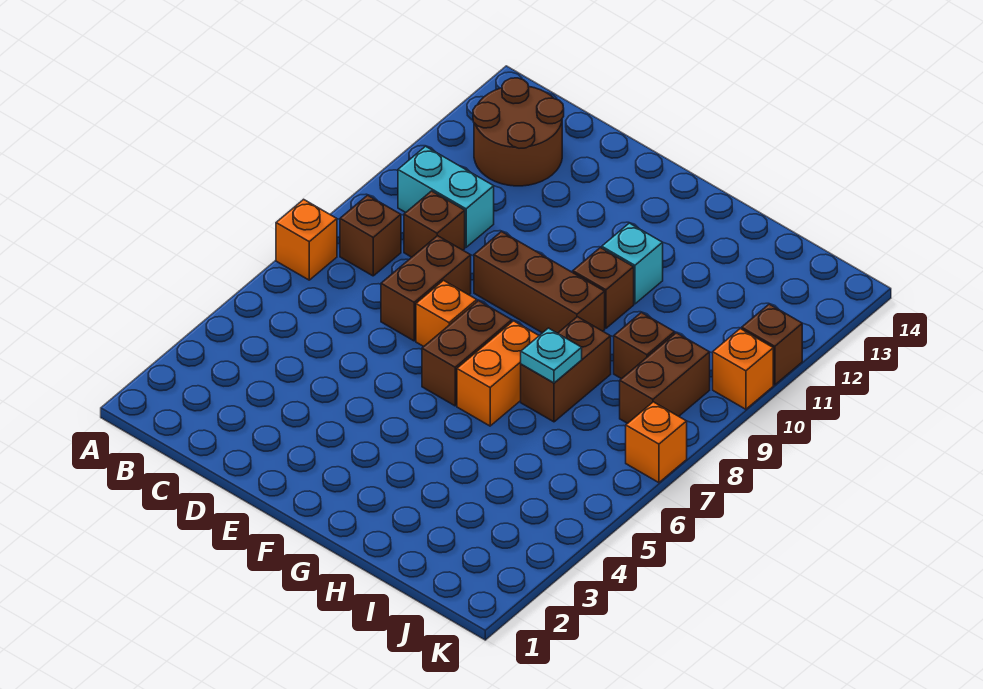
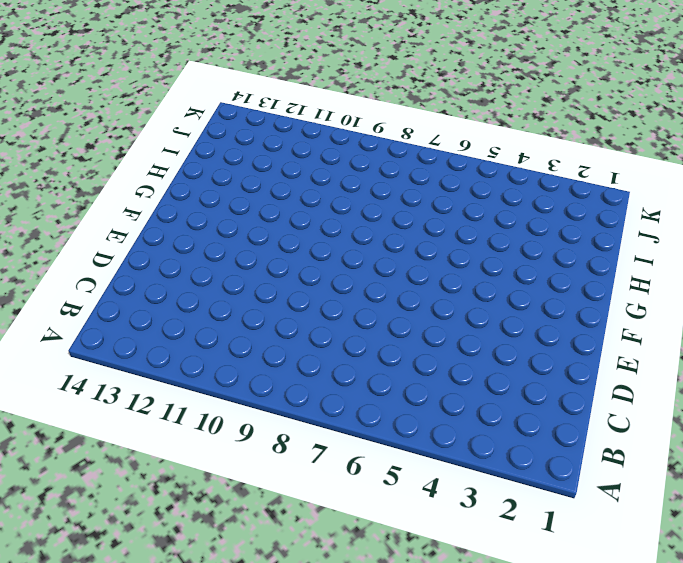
none -> orange 1x1 brick [276,199,337,280]
none -> brown 1x1 brick [340,195,401,276]
none -> cyan 1x2 brick [398,146,494,247]

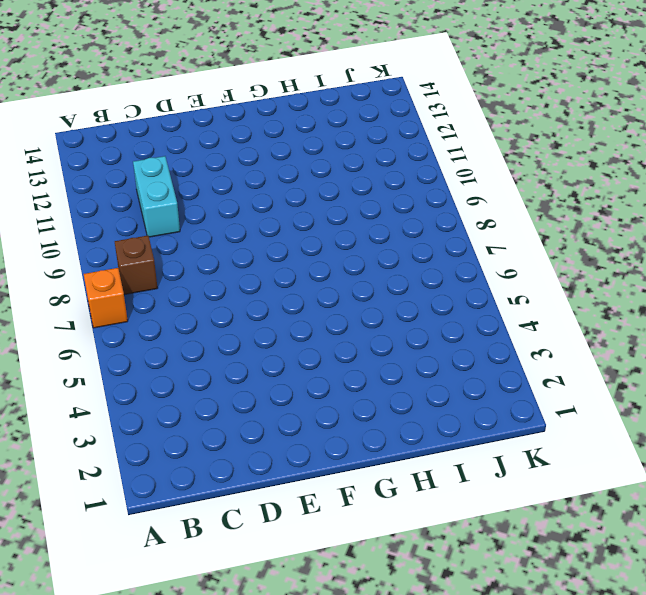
cyan 1x2 brick [133,156,180,237] -> cyan 1x2 brick turned to [398,146,494,247]
none -> brown 2x2 round brick [473,78,564,186]
none -> brown 1x1 brick [404,191,465,257]
none -> brown 1x2 brick [381,236,471,341]

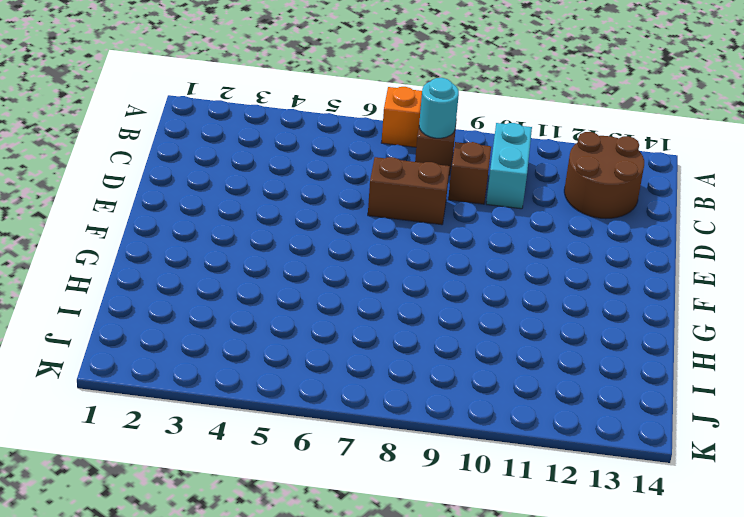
cyan 1x1 round brick [419,78,459,138] -> none
none -> orange 1x1 brick [416,280,477,347]
none -> brown 1x3 brick [474,232,605,333]
none -> brown 1x2 brick [422,301,512,406]

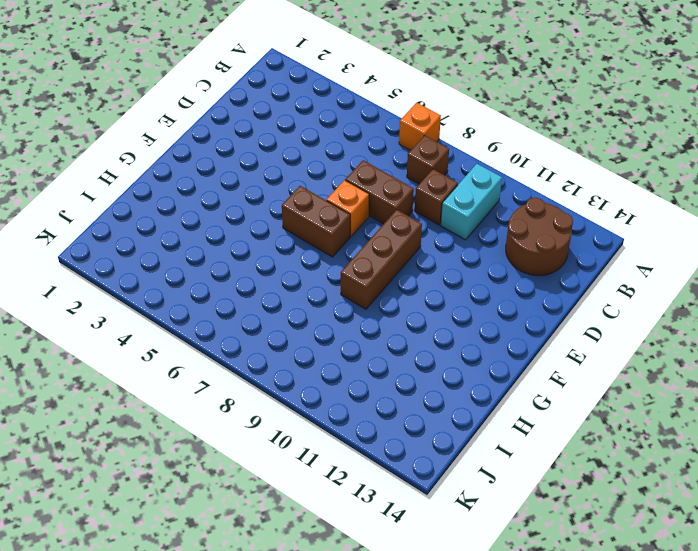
none -> orange 1x2 brick [457,321,539,426]
none -> brown 1x1 brick [573,248,634,328]
none -> cyan 1x1 brick [602,223,663,304]

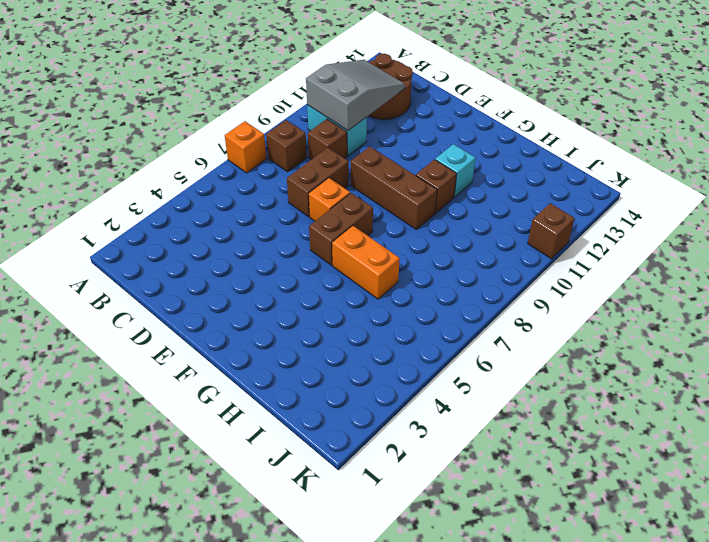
grey 2x3 slope [306,60,405,130] -> none
orange 1x2 brick [332,226,400,299] -> orange 1x2 brick turned to [457,321,539,426]
none -> brown 1x2 brick [521,317,611,422]
none -> brown 1x1 brick [614,313,675,379]
none -> brown 1x2 brick [620,333,710,423]

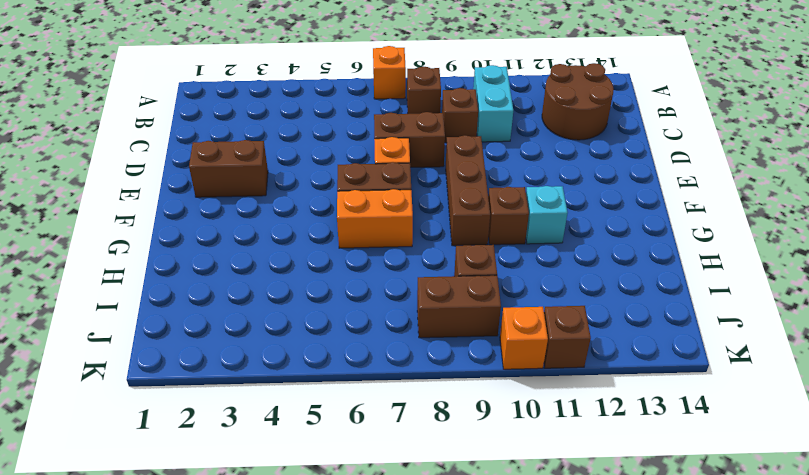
brown 1x2 brick [189,140,268,197] -> brown 1x2 brick moved to [521,317,611,422]
none -> orange 1x1 brick [626,402,687,483]
none -> cyan 1x1 plate [521,328,582,383]

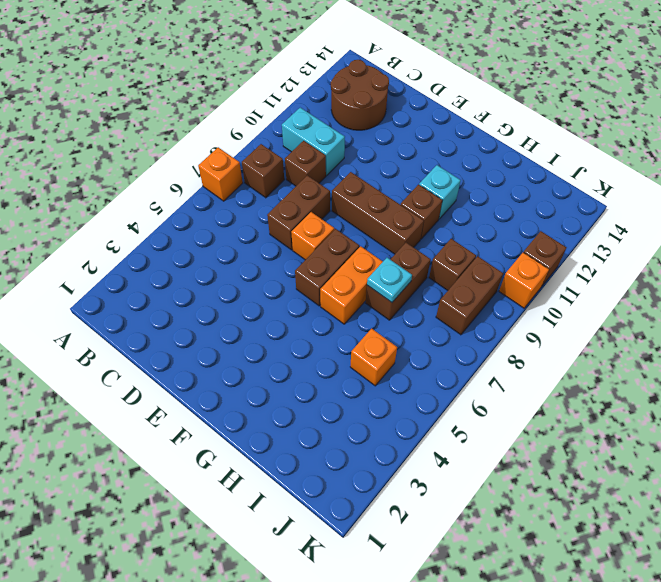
orange 1x1 brick [350,328,397,386] -> orange 1x1 brick moved to [626,402,687,483]

